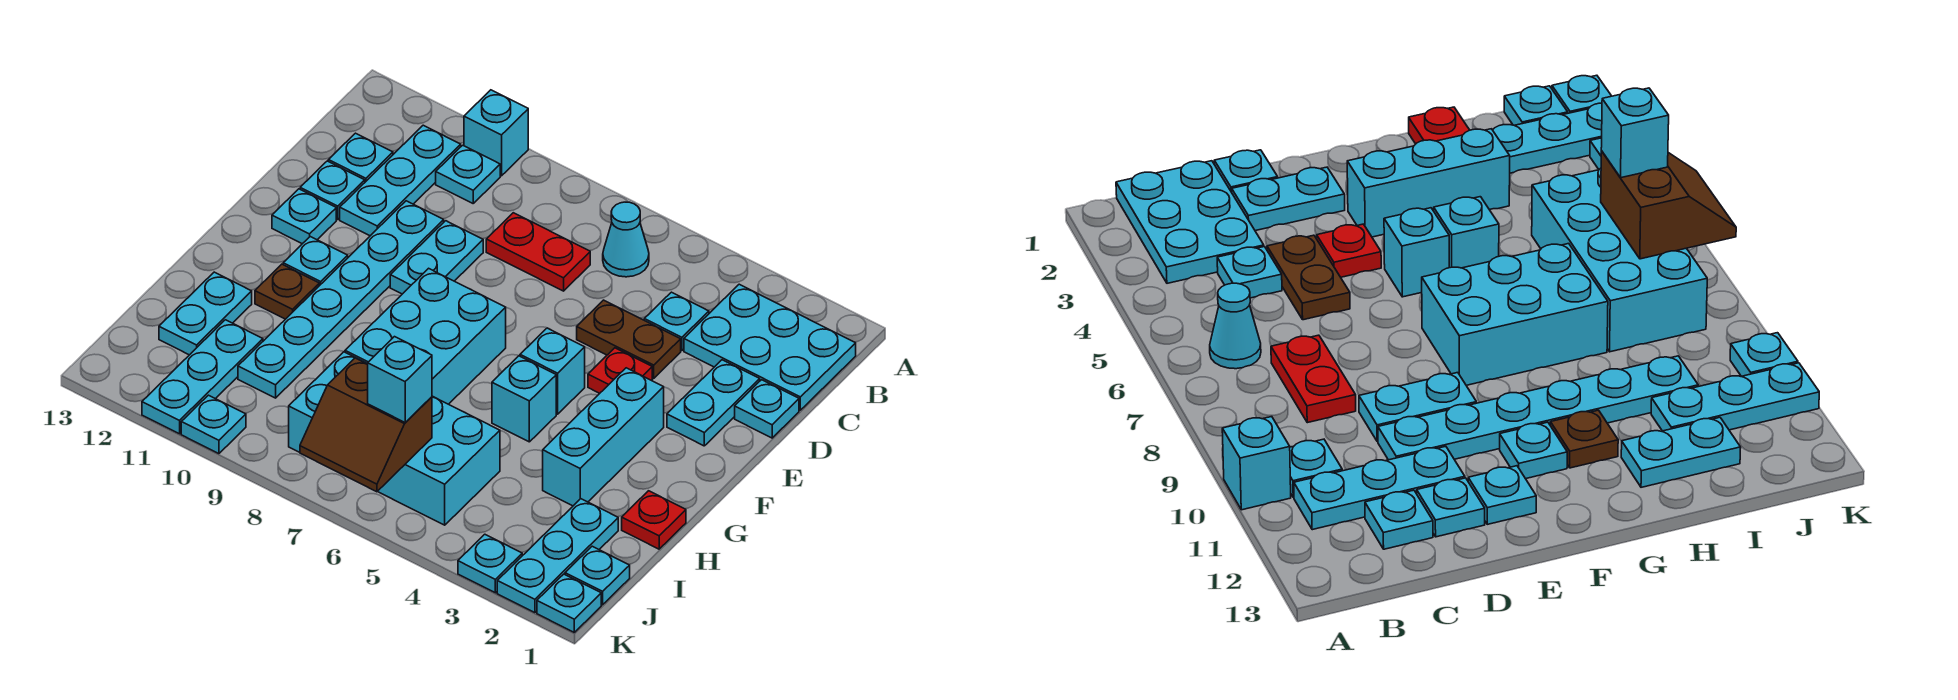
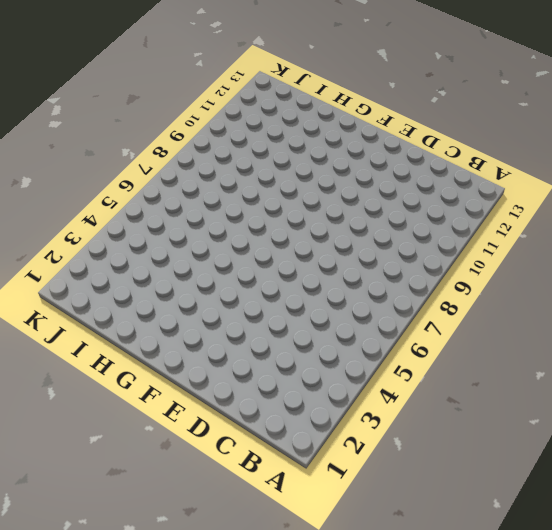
none -> cyan 1x1 brick [464,90,528,176]
none -> cyan 2x3 plate [684,284,856,410]
none -> cyan 1x1 cone [603,202,649,277]
none -> cyan 1x1 plate [436,145,500,203]

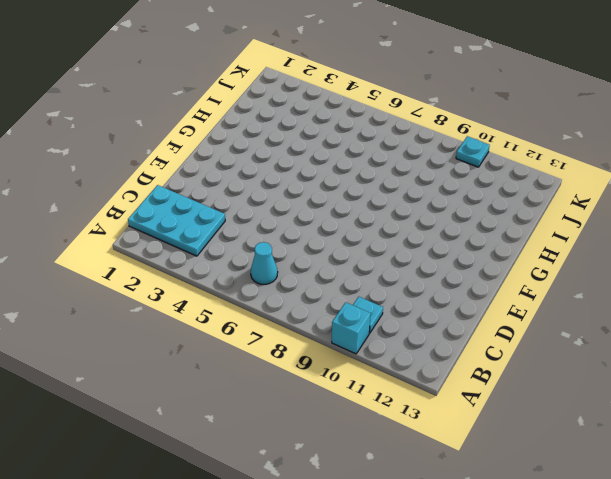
none -> cyan 1x3 plate [340,125,461,236]
none -> cyan 1x1 plate [644,292,709,351]
none -> red 1x2 plate [486,213,590,291]
none -> cyan 1x1 plate [328,133,393,182]

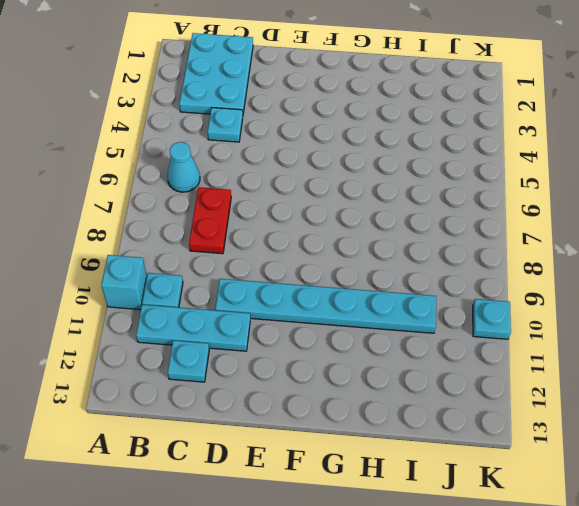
none -> cyan 1x1 plate [735,380,799,438]
none -> cyan 1x2 plate [667,360,760,446]
none -> brown 1x2 plate [577,300,681,378]
none -> cyan 1x2 plate [390,221,483,294]

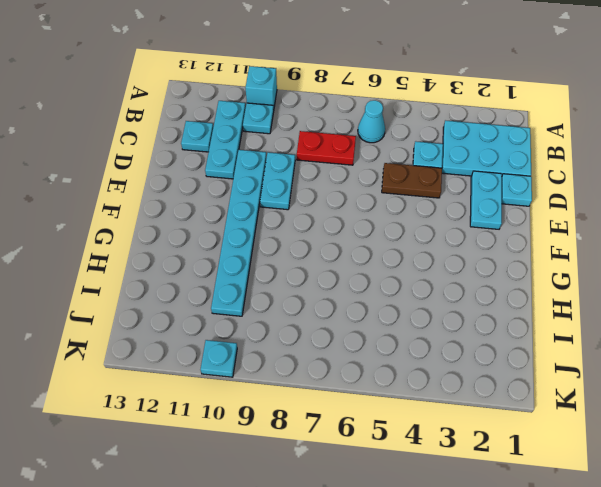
none -> cyan 1x1 plate [300,161,365,219]
none -> red 1x1 plate [588,348,652,393]
none -> cyan 1x1 plate [272,189,336,244]
none -> cyan 1x3 brick [543,368,664,506]

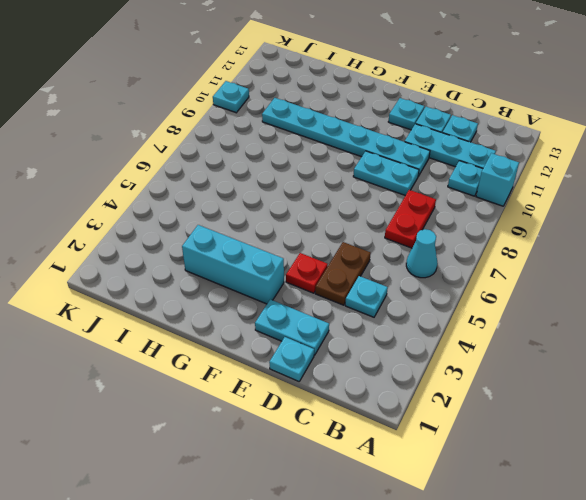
none -> cyan 2x3 plate [684,284,856,410]
none -> cyan 1x1 brick [520,328,585,414]
none -> cyan 2x3 brick [345,268,506,404]
none -> cyan 1x1 plate [283,237,348,286]

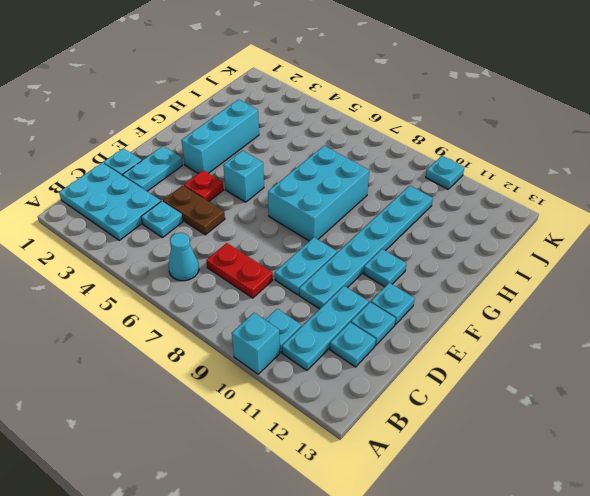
none -> cyan 1x1 brick [492,356,556,442]
none -> brown 1x1 plate [255,264,319,319]
none -> red 1x1 plate [622,491,686,549]
none -> cyan 1x2 plate [159,272,252,355]

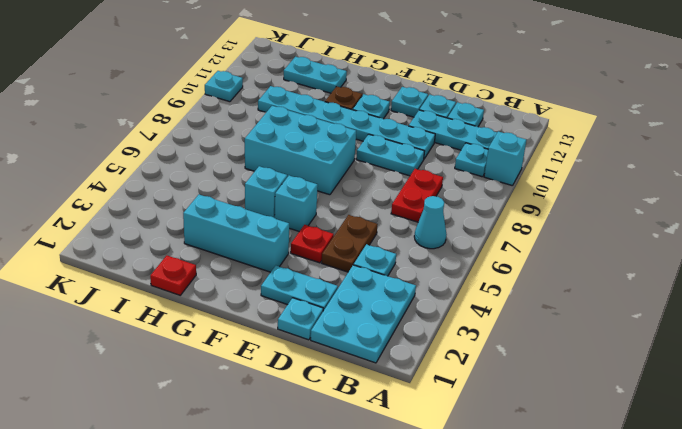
none -> cyan 1x3 plate [497,499,618,613]
none -> cyan 2x4 brick [289,352,500,525]
none -> cyan 1x3 plate [142,320,263,434]
none -> cyan 1x1 plate [565,546,630,605]

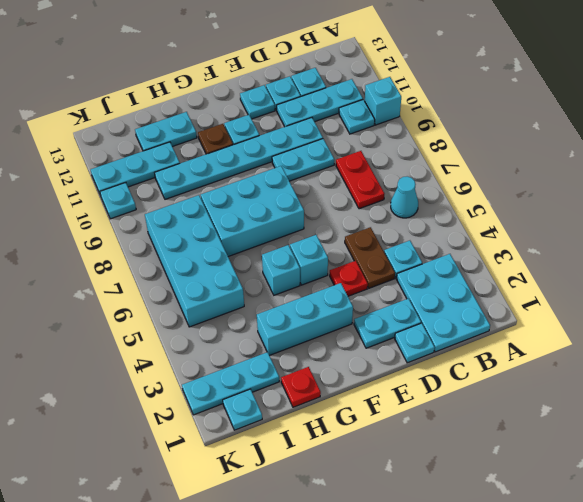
none -> cyan 1x1 plate [537,574,601,632]
none -> cyan 1x1 plate [458,534,522,593]
none -> brown 2x2 slope [300,358,432,492]
none -> cyan 1x1 brick [368,337,432,422]

